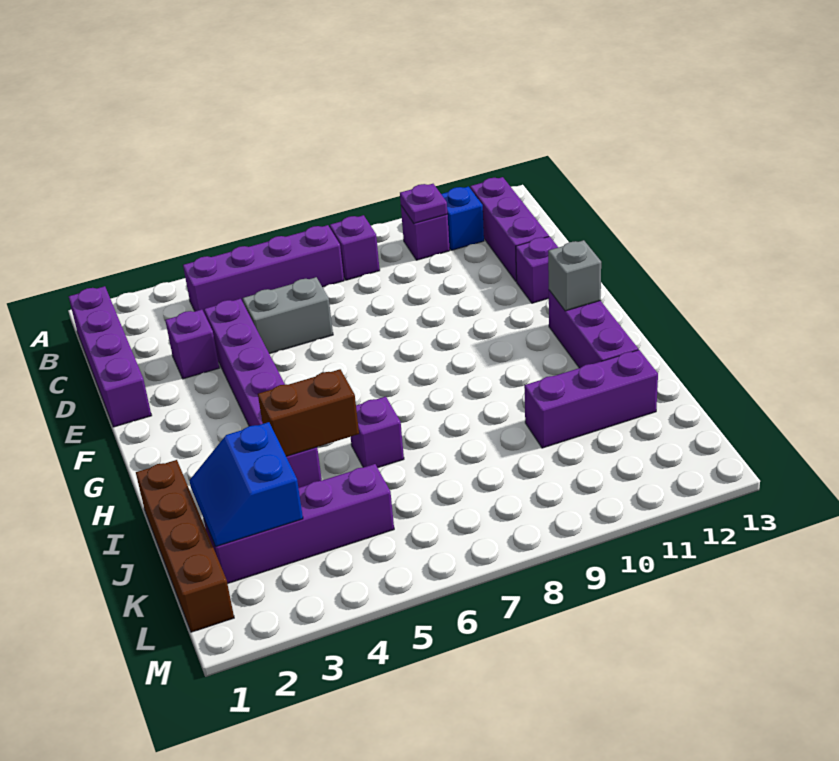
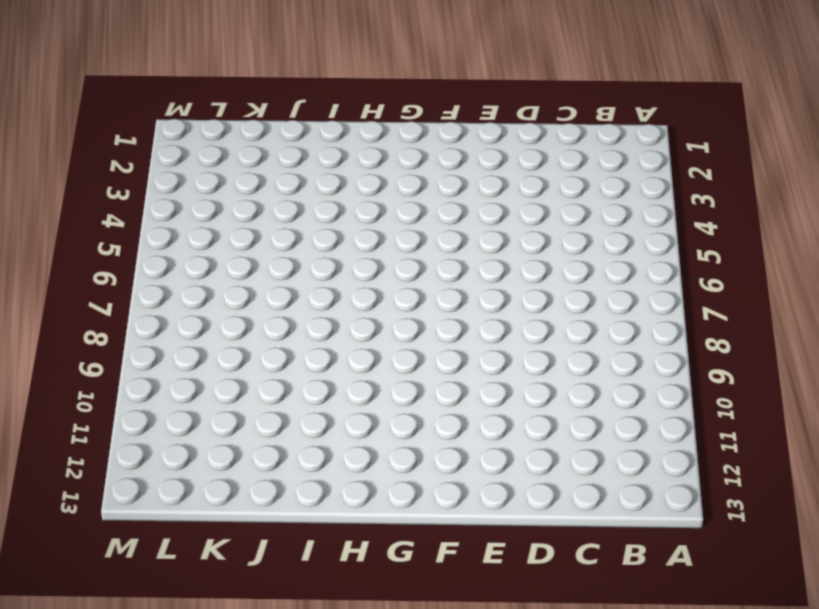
none -> purple 1x4 brick [69,286,152,427]
none -> purple 1x4 brick [183,225,344,314]
none -> purple 1x1 brick [330,215,380,280]

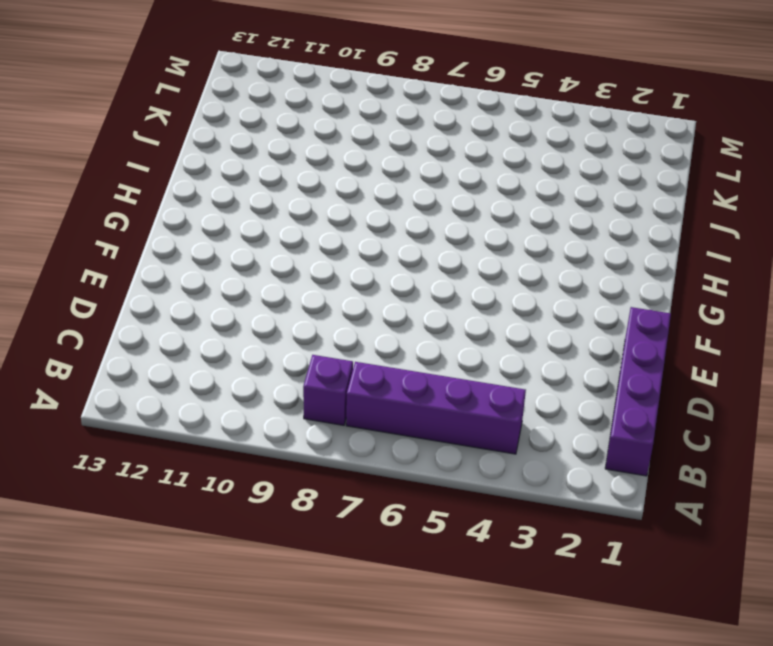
none -> purple 1x1 brick [401,206,450,260]
none -> blue 1x1 brick [441,187,484,250]
none -> purple 1x3 brick [470,177,549,282]

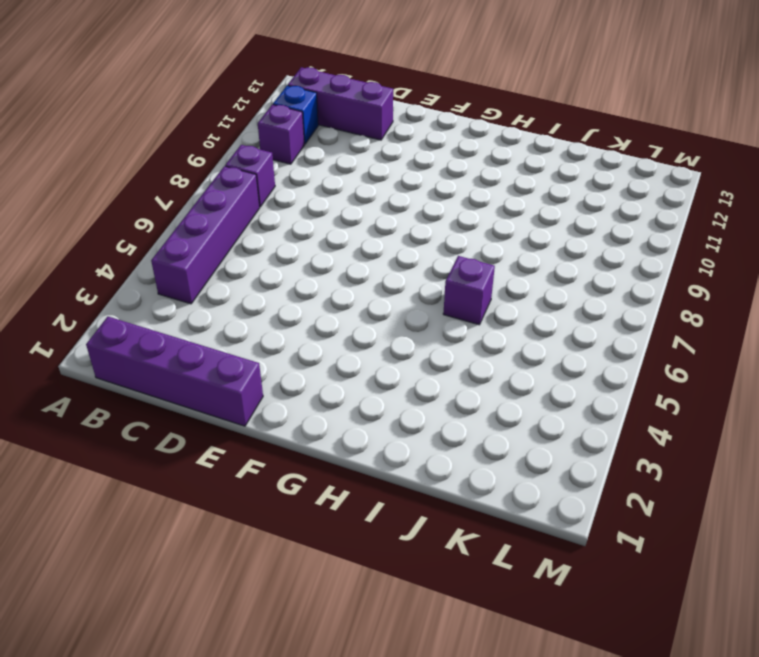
none -> purple 1x1 brick [165,310,219,379]
none -> purple 1x6 brick [204,299,322,488]
none -> grey 1x2 brick [243,277,333,354]

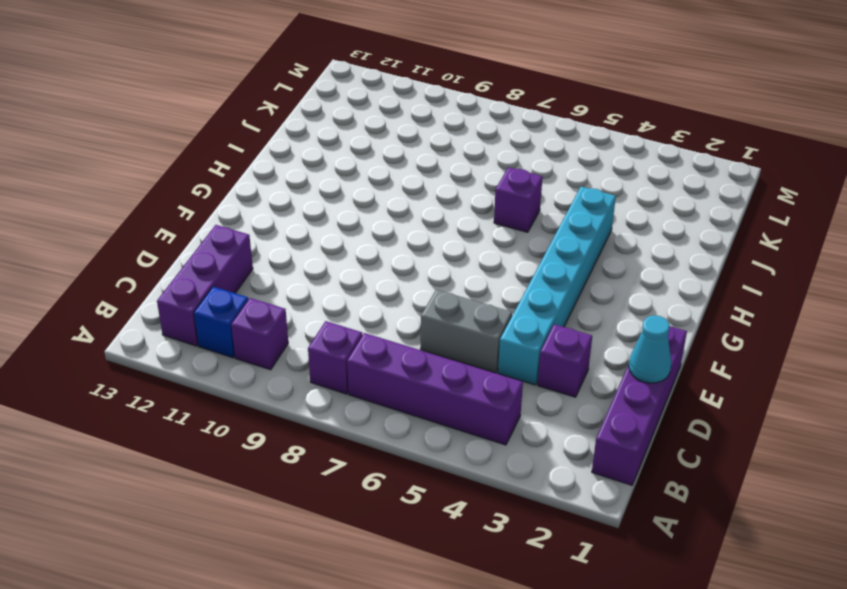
cyan 1x1 cone [629,315,671,383] -> none
cyan 1x6 brick [498,187,616,385] -> purple 1x6 brick [204,299,322,488]
none -> purple 1x1 brick [516,236,558,303]
none -> purple 1x3 brick [549,290,638,368]
none -> brown 1x4 brick [136,460,234,632]

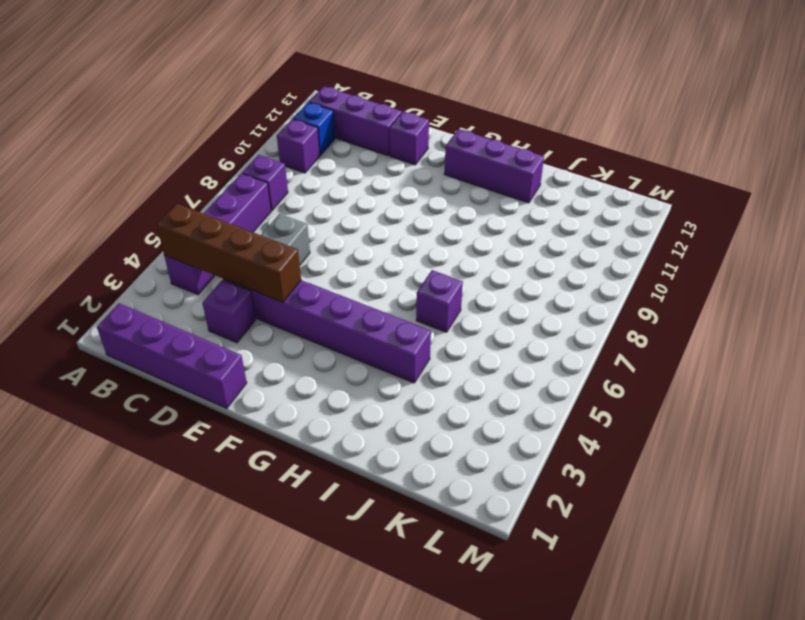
brown 1x4 brick [157,204,301,302] -> brown 1x4 brick moved to [136,460,234,632]
none -> purple 1x3 brick [524,350,658,448]
none -> purple 1x4 brick [204,464,394,584]
none -> purple 1x1 plate [400,184,447,223]

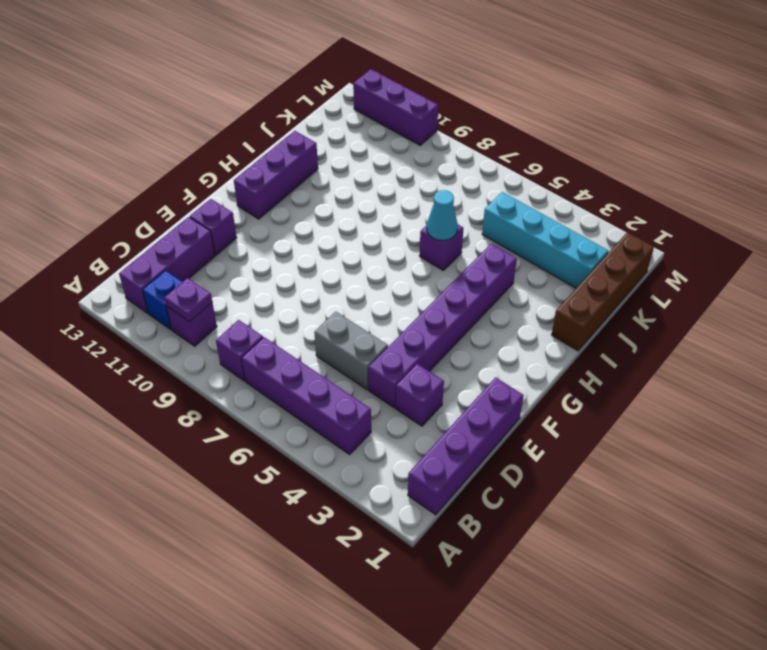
cyan 1x1 cone [427,190,458,240] -> none
cyan 1x4 brick [482,192,608,288] -> purple 1x4 brick [204,464,394,584]
purple 1x3 brick [353,69,438,145] -> purple 1x3 brick moved to [524,350,658,448]
none -> grey 1x1 brick [548,240,601,311]
none -> brown 1x2 brick [258,369,359,457]
none -> blue 2x2 slope [189,422,303,547]

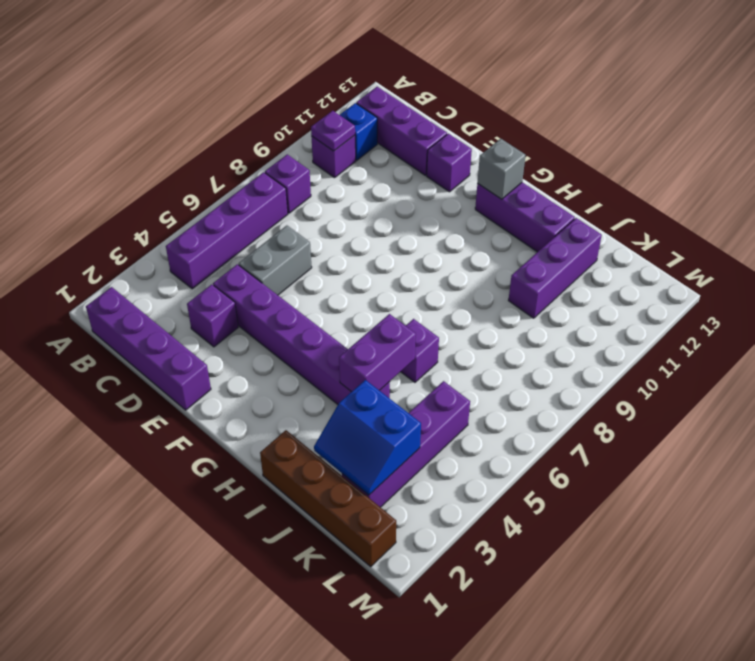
purple 1x2 brick [339,314,416,392] -> brown 1x2 brick [258,369,359,457]

